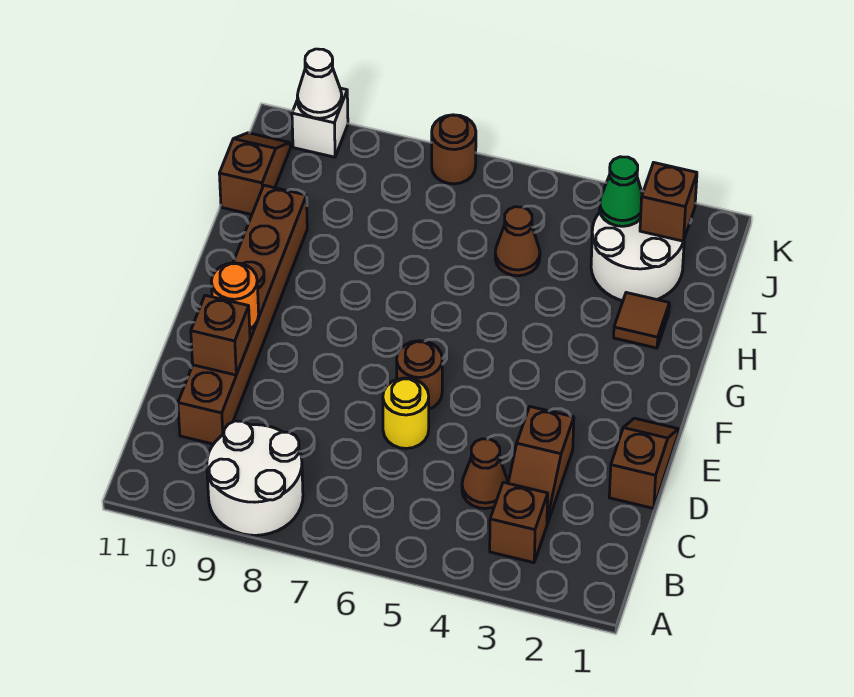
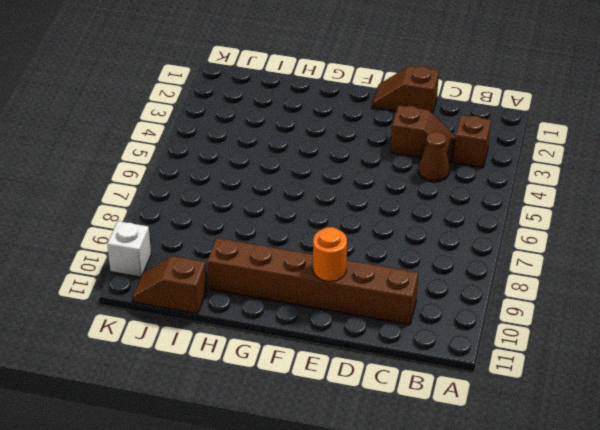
none -> white 2x2 round brick [207,421,303,535]
none -> yellow 1x1 round brick [383,378,429,449]
none -> brown 1x1 round brick [397,341,442,409]

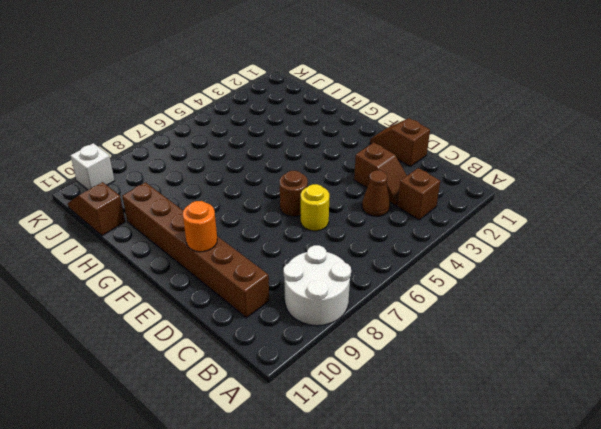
none -> brown 1x1 tile [614,293,669,348]
none -> white 2x2 round brick [591,212,684,301]
none -> brown 1x1 cone [495,207,540,276]

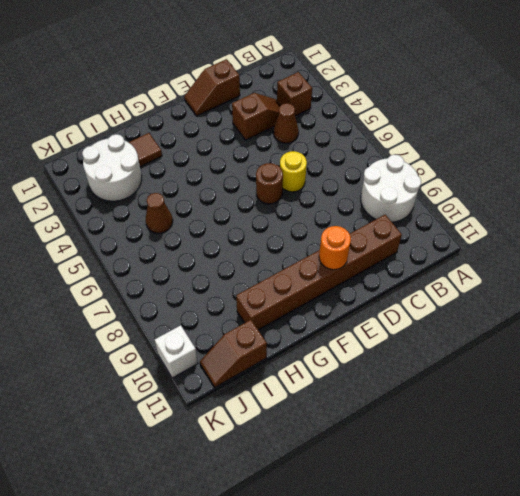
none -> brown 1x1 round brick [432,115,476,184]
none -> brown 1x1 brick [191,295,250,375]
none -> brown 1x1 brick [640,163,697,241]

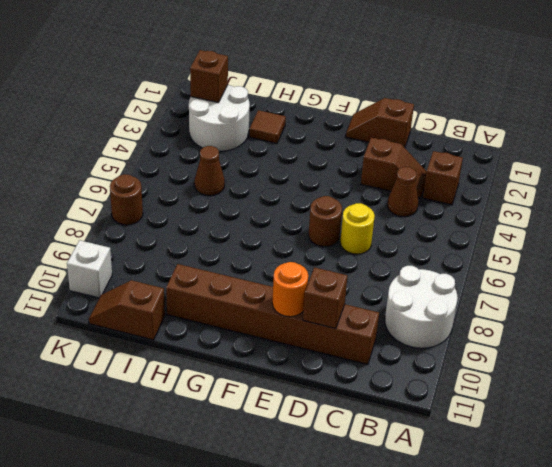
none -> green 1x1 cone [599,157,642,226]
none -> white 1x1 cone [297,49,342,118]

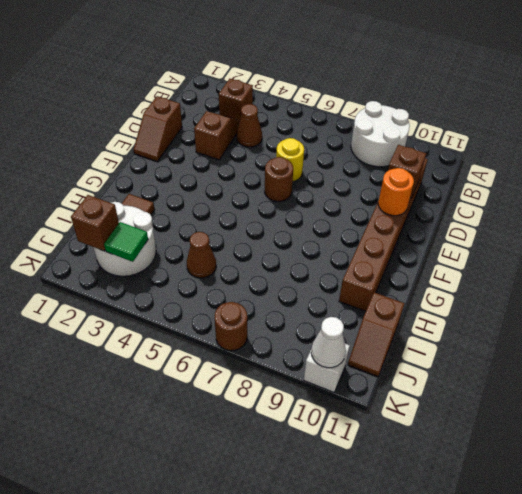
green 1x1 tile [104,222,148,262] -> green 1x1 cone [599,157,642,226]

